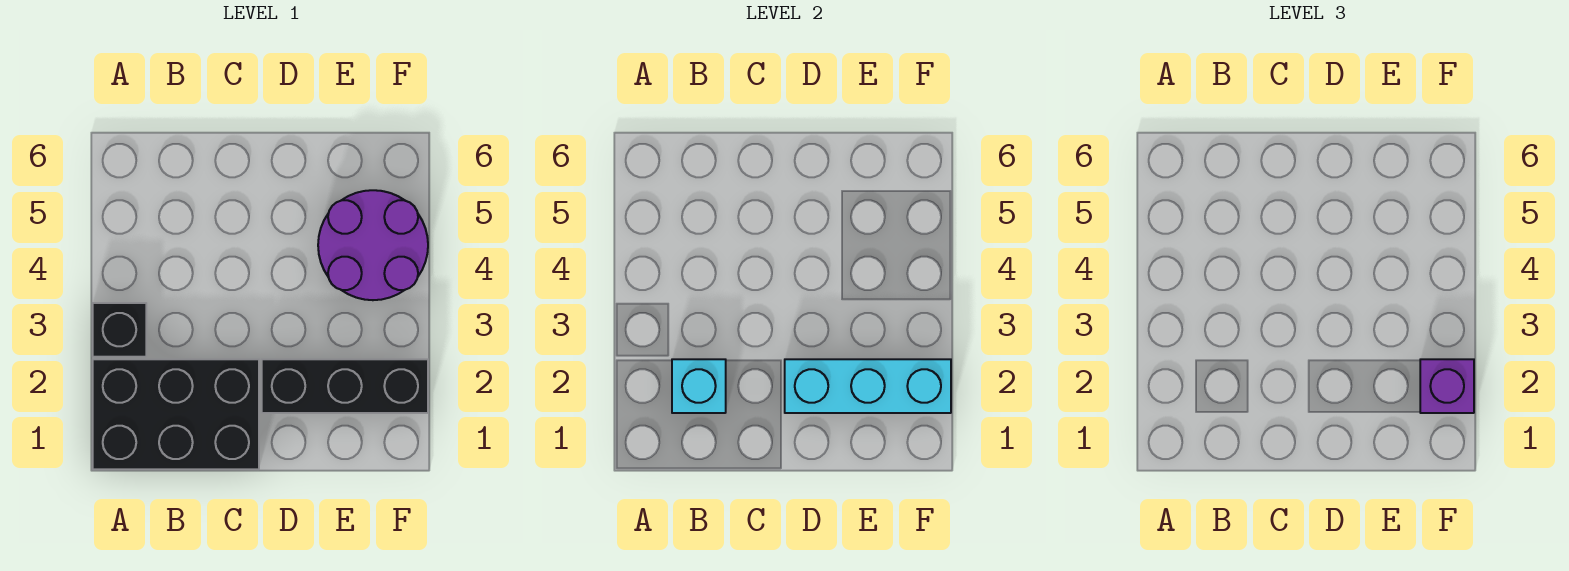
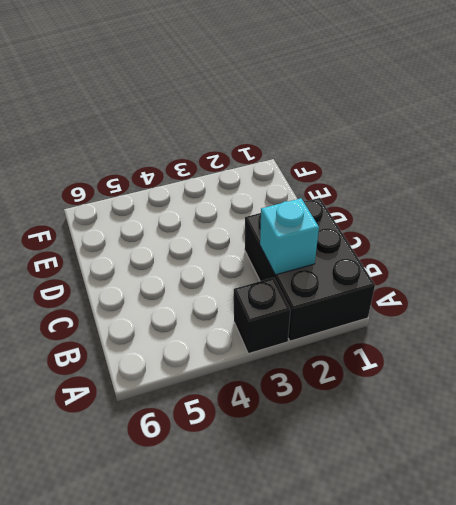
none -> black 1x3 brick [262,359,428,413]
none -> purple 2x2 round brick [318,190,428,300]

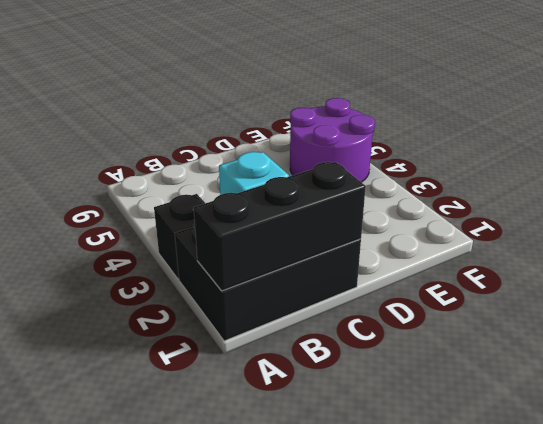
black 1x3 brick [194,162,366,291] -> black 1x3 brick moved to [262,359,428,413]
none -> cyan 1x3 brick [785,359,951,413]
none -> purple 1x1 brick [1420,359,1474,413]

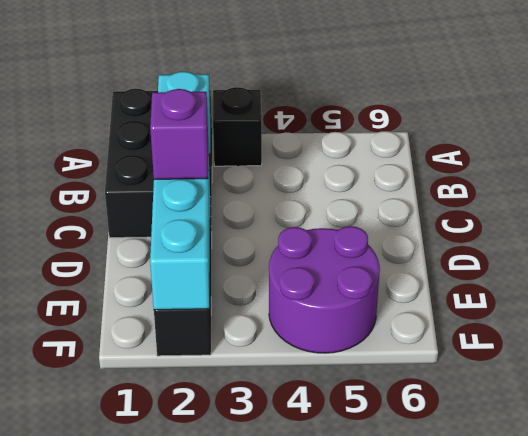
purple 1x1 brick [150,89,208,179] -> purple 1x1 brick moved to [1420,359,1474,413]

